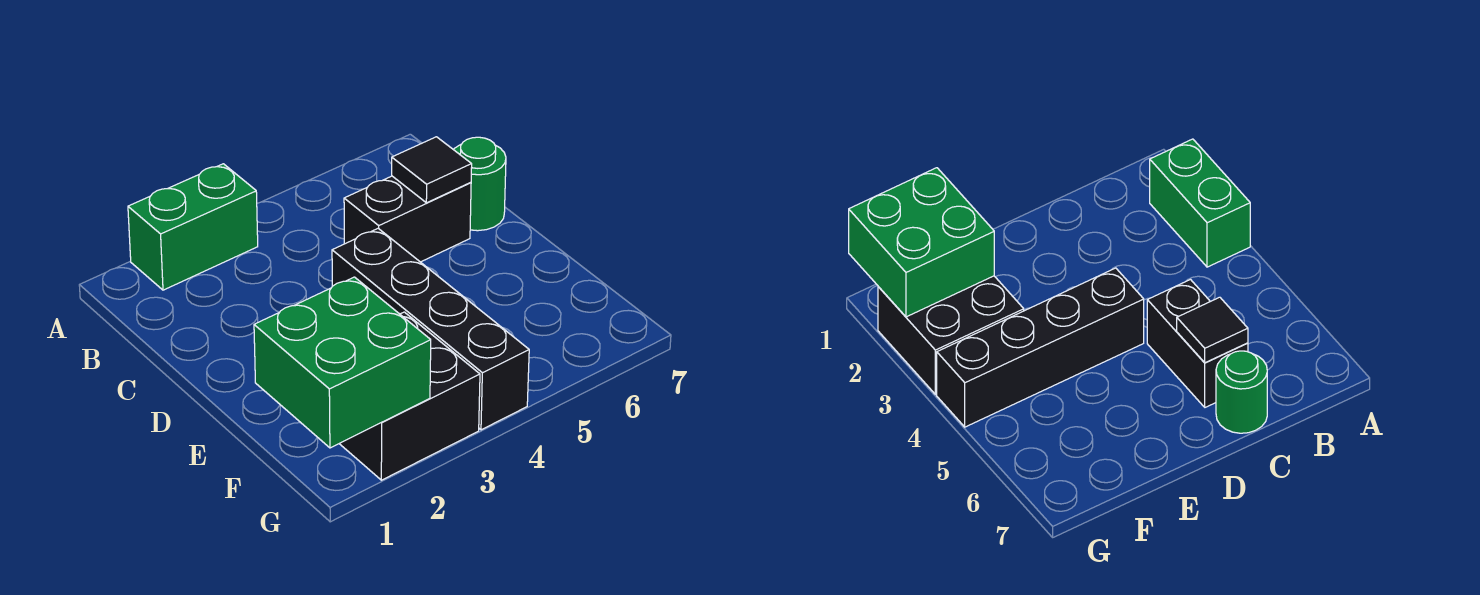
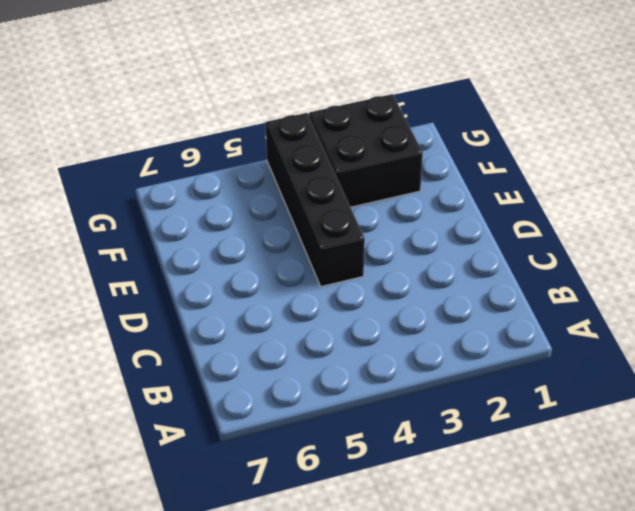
none -> green 1x2 brick [128,164,258,290]
none -> black 1x2 brick [344,176,471,262]

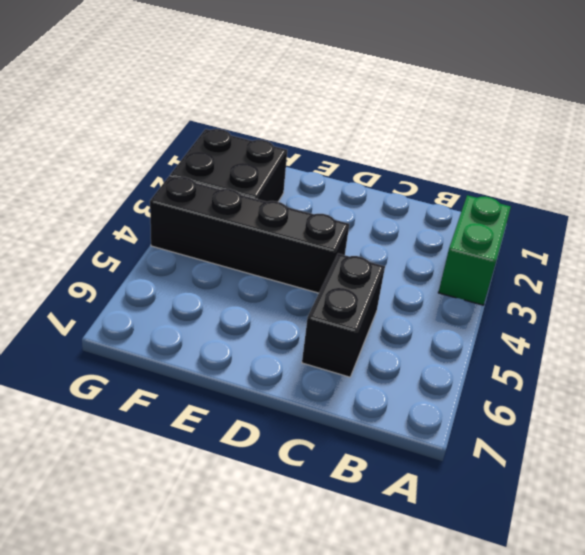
none -> green 1x1 round brick [454,137,506,231]
none -> black 1x1 tile [392,137,472,203]

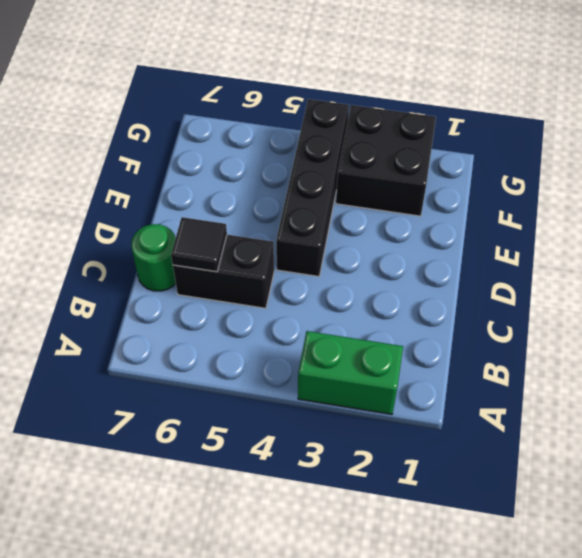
none -> green 2x2 brick [254,277,431,448]

